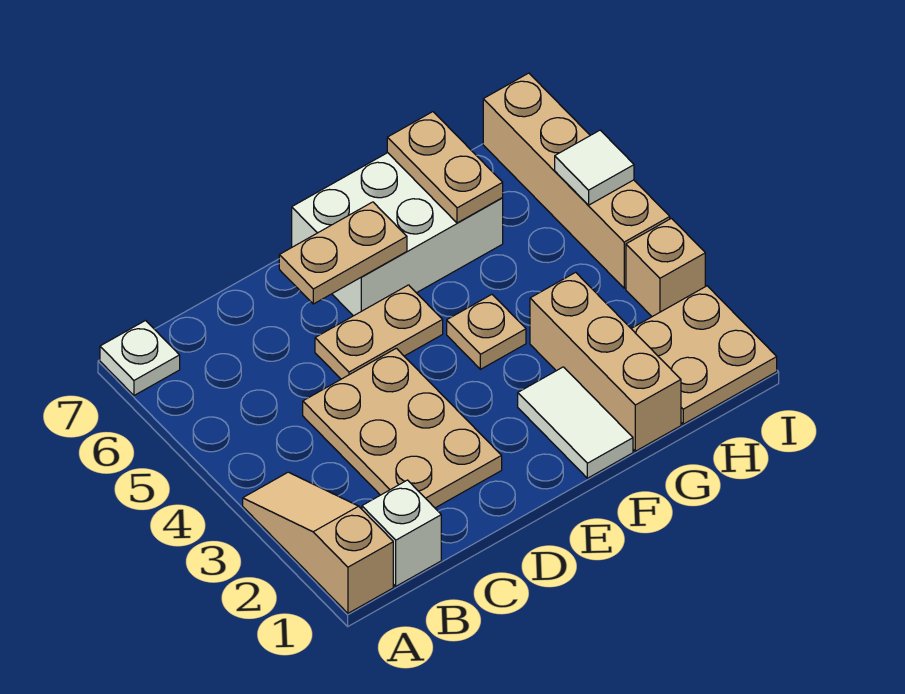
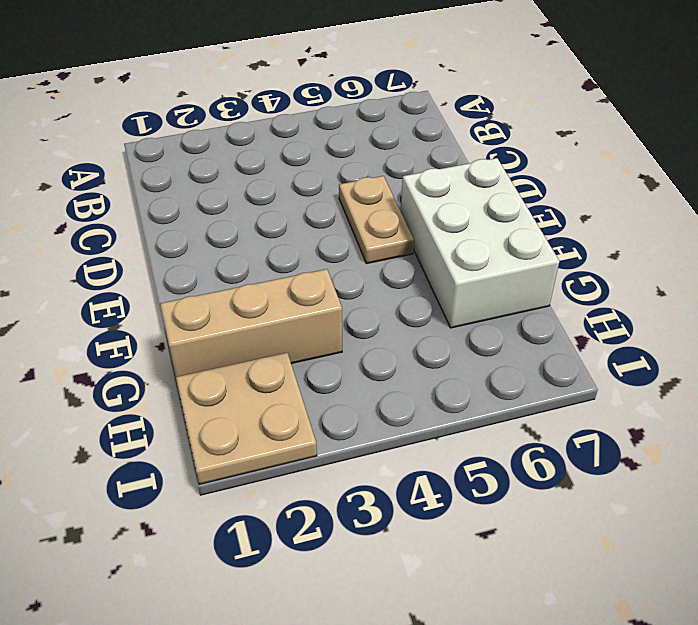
none -> tan 1x3 slope [243,472,393,613]
none -> white 1x1 plate [100,321,180,395]
none -> white 1x1 brick [362,480,441,586]

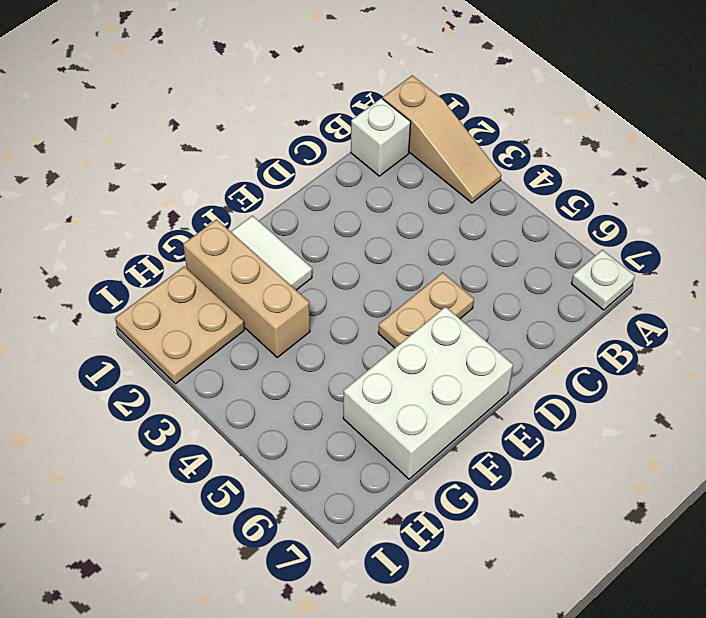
none -> tan 2x3 plate [303,348,502,508]
none -> tan 1x1 plate [447,295,526,369]
none -> tan 1x1 brick [626,218,705,317]

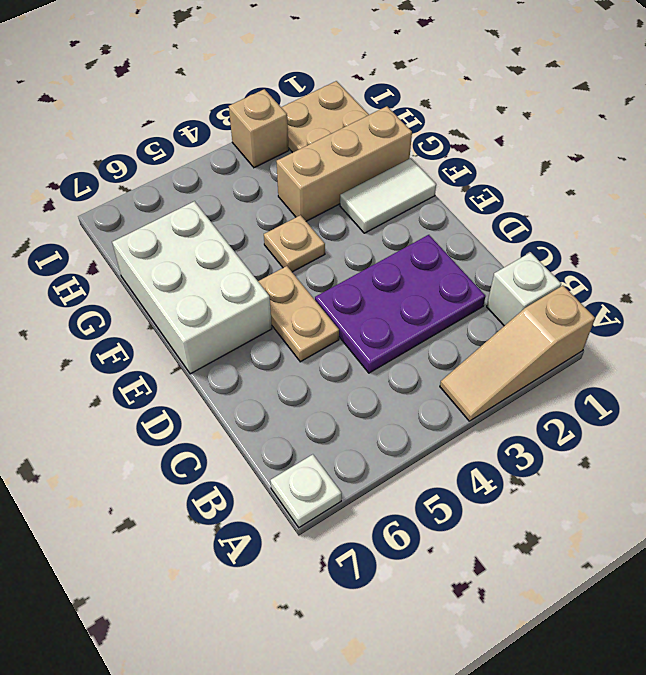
purple 2x3 plate [315,235,486,373] -> tan 2x3 plate [303,348,502,508]
none -> tan 1x4 brick [483,73,670,288]
none -> tan 1x2 plate [279,202,407,304]
none -> tan 1x2 plate [387,112,503,223]

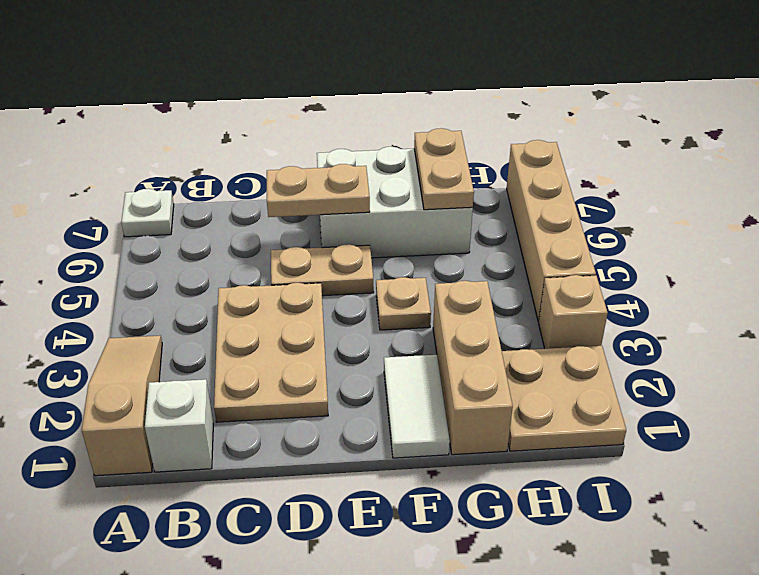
none -> white 1x1 tile [555,130,634,205]

